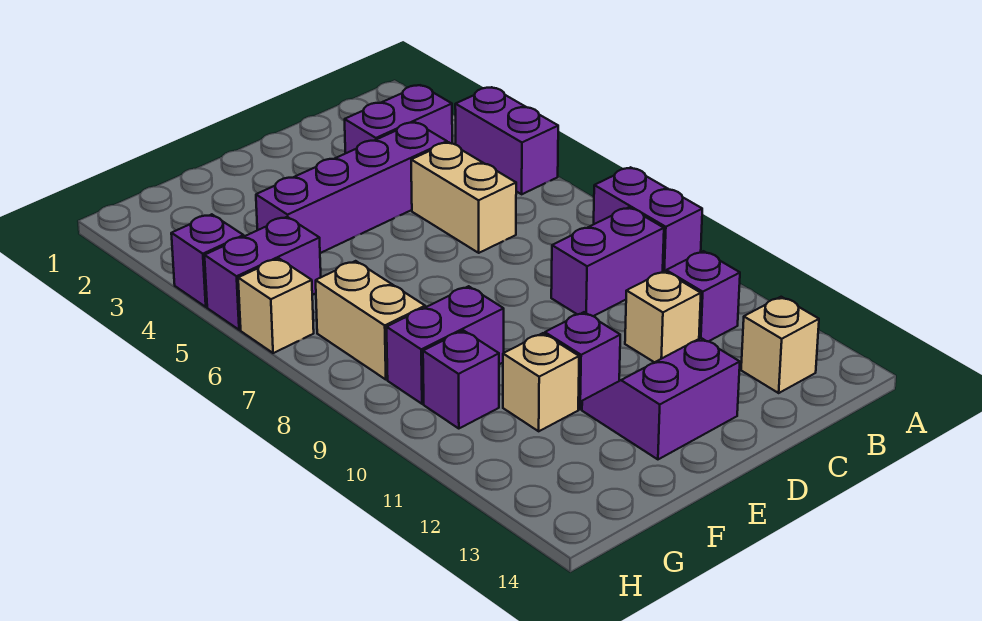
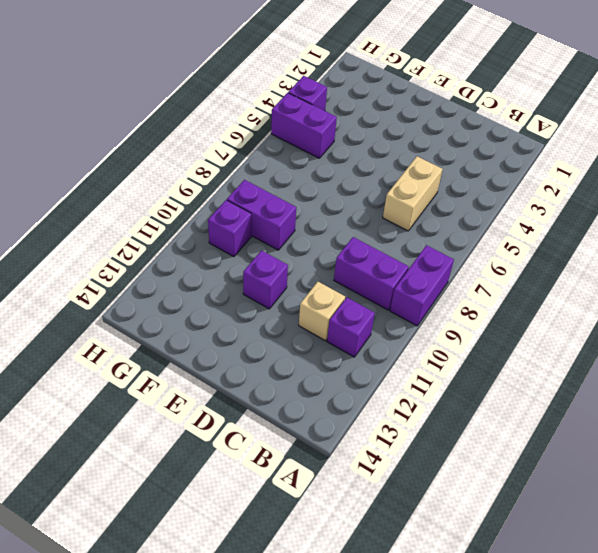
none -> purple 1x2 brick [455,87,558,194]
none -> purple 1x2 brick [345,85,452,153]
none -> tan 1x1 brick [741,297,819,393]

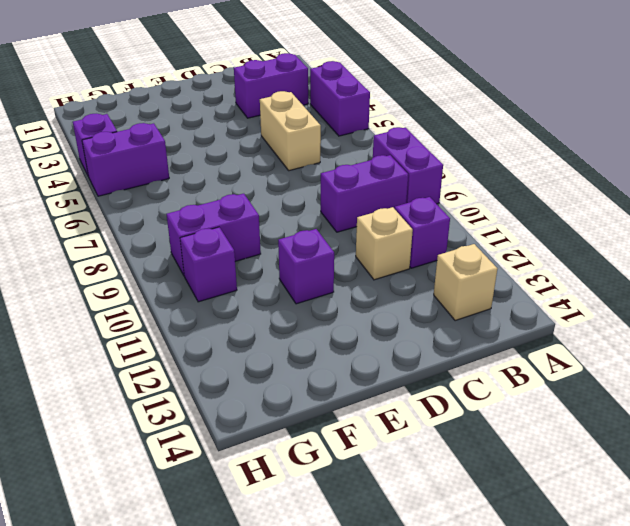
none -> purple 1x4 brick [256,122,447,253]
none -> purple 2x2 slope [582,338,740,459]
none -> tan 1x1 brick [503,333,579,431]

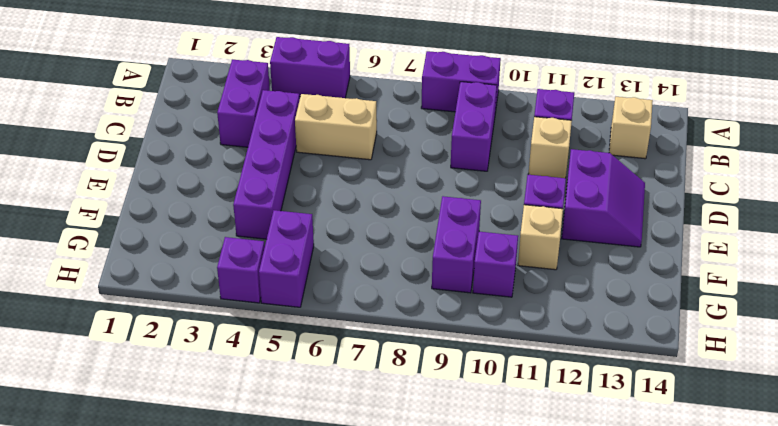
purple 2x2 slope [562,149,645,247] -> purple 2x2 slope turned to [582,338,740,459]
none -> tan 1x2 brick [316,261,425,380]
none -> tan 1x1 brick [238,259,314,353]

